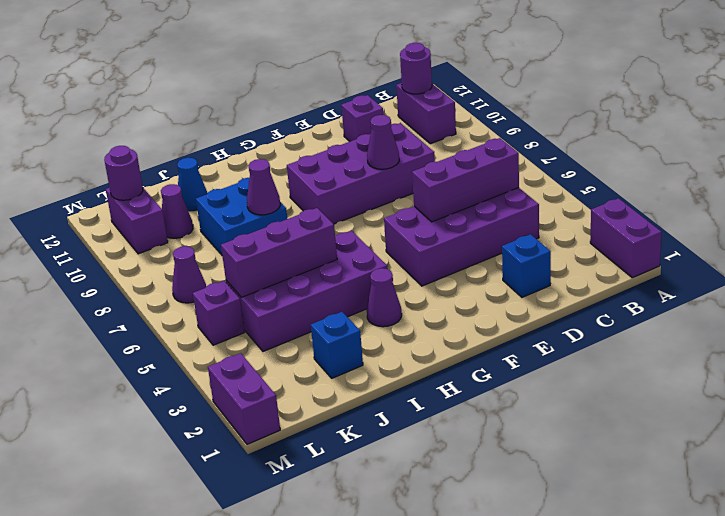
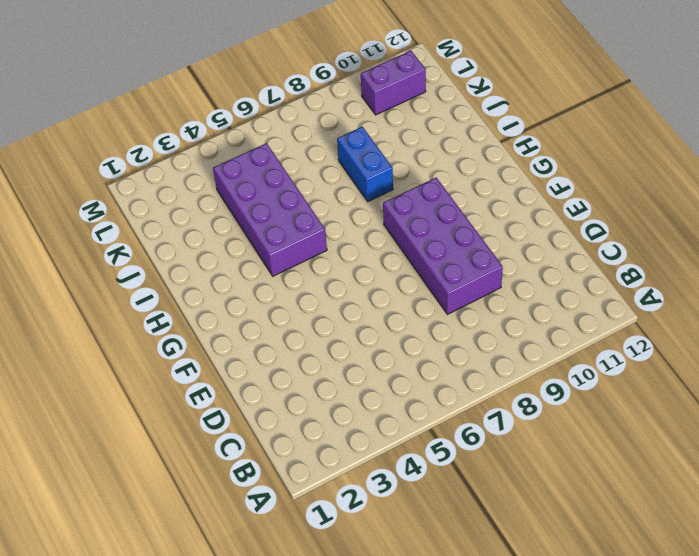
blue 1x2 brick [337,127,393,201] -> blue 2x2 brick [196,178,287,255]
none -> purple 1x2 brick [590,198,662,278]
none -> purple 1x2 brick [396,83,456,144]
none -> purple 2x4 brick [384,188,539,286]

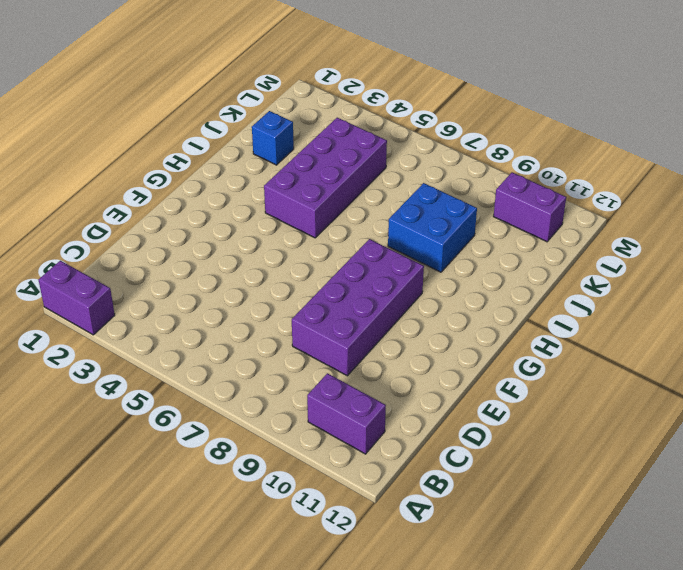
none -> purple 2x4 brick [384,188,539,286]
none -> blue 1x1 brick [502,234,551,297]
none -> purple 1x1 brick [341,95,383,141]

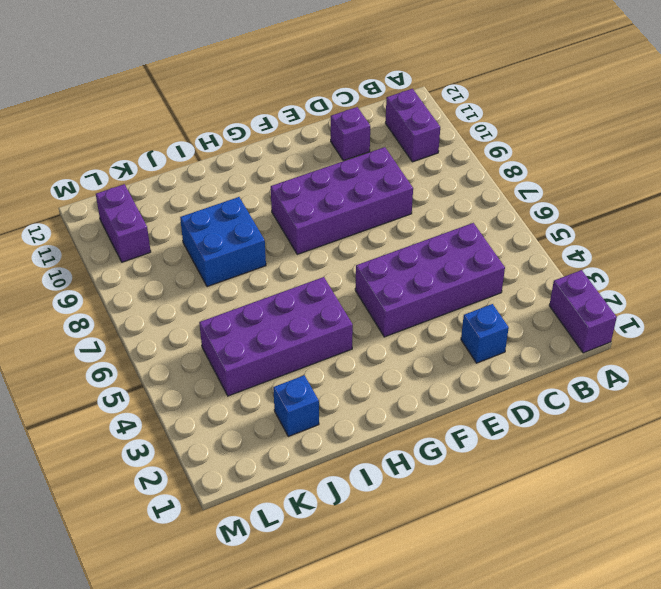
none -> purple 1x1 cone [367,268,402,327]
none -> blue 1x1 cone [177,158,207,211]
none -> purple 1x1 cone [161,184,193,238]

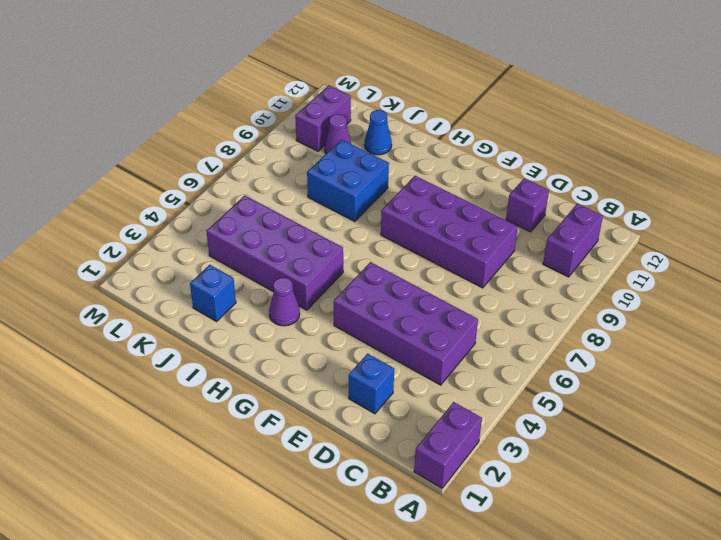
none -> purple 1x1 brick [193,281,244,345]
none -> purple 1x1 cone [172,246,206,303]
none -> purple 1x2 brick [208,353,280,444]

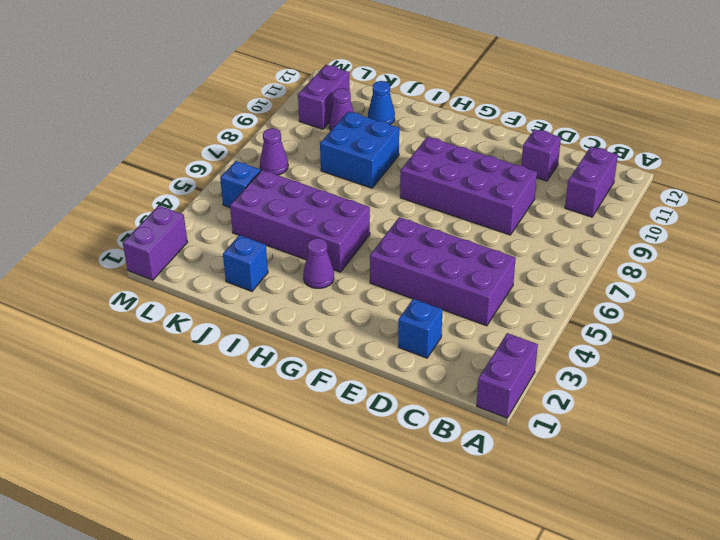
blue 1x1 brick [220,161,261,207] -> purple 1x1 brick [193,281,244,345]
none -> purple 1x1 round brick [400,43,432,94]
none -> purple 1x3 brick [412,138,519,222]
none -> purple 1x1 cone [367,115,399,169]

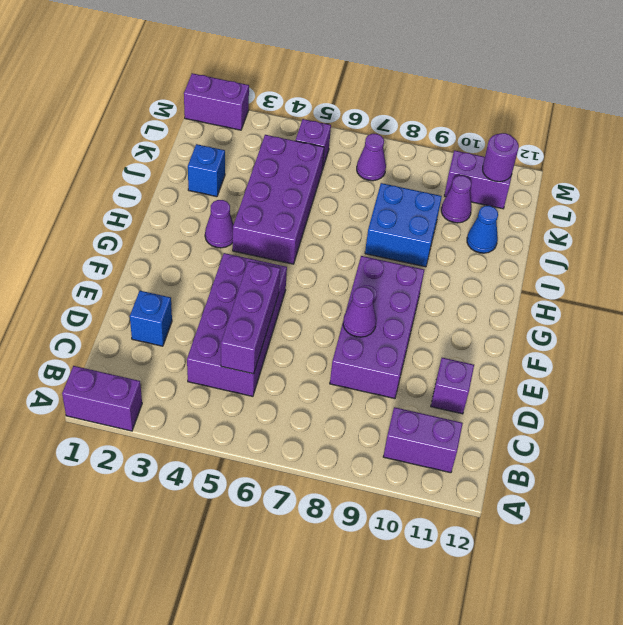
none -> purple 1x1 round brick [400,43,432,94]
none -> purple 1x3 brick [221,208,337,297]
none -> purple 1x1 cone [247,159,280,215]

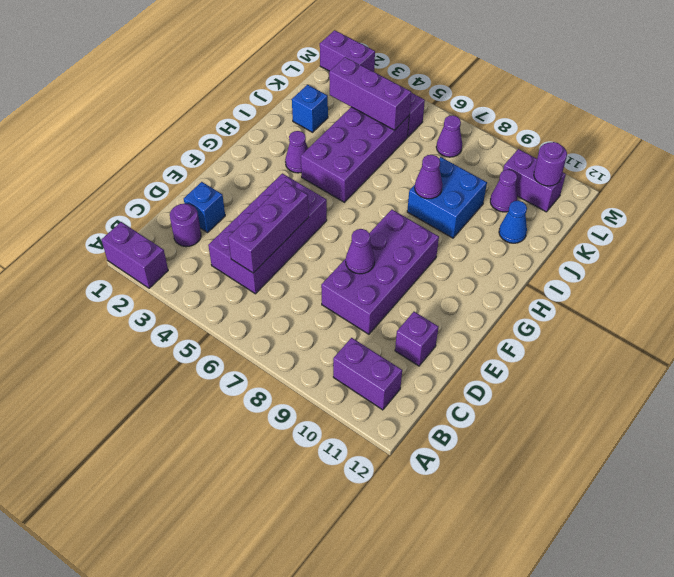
purple 1x1 round brick [170,204,201,247] -> purple 1x1 round brick moved to [400,43,432,94]
purple 1x3 brick [329,57,411,130] -> purple 1x3 brick turned to [221,208,337,297]

